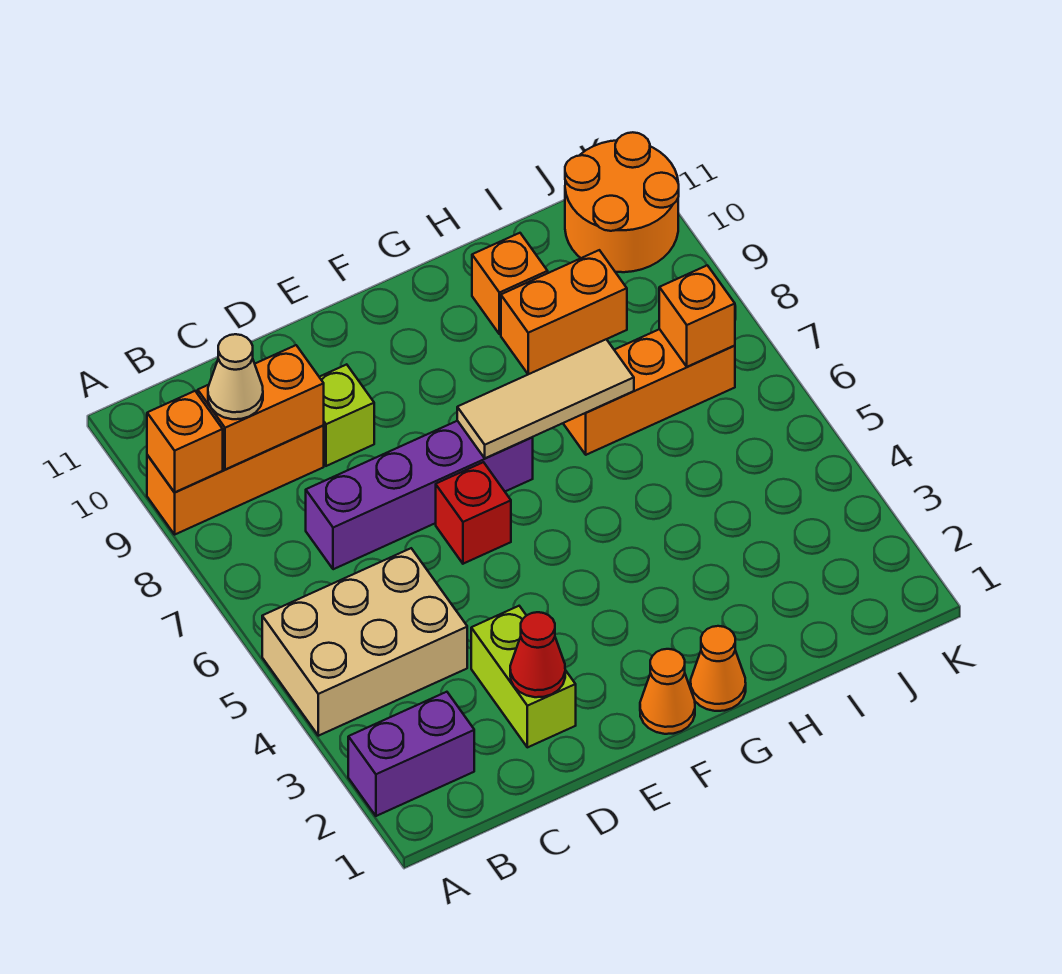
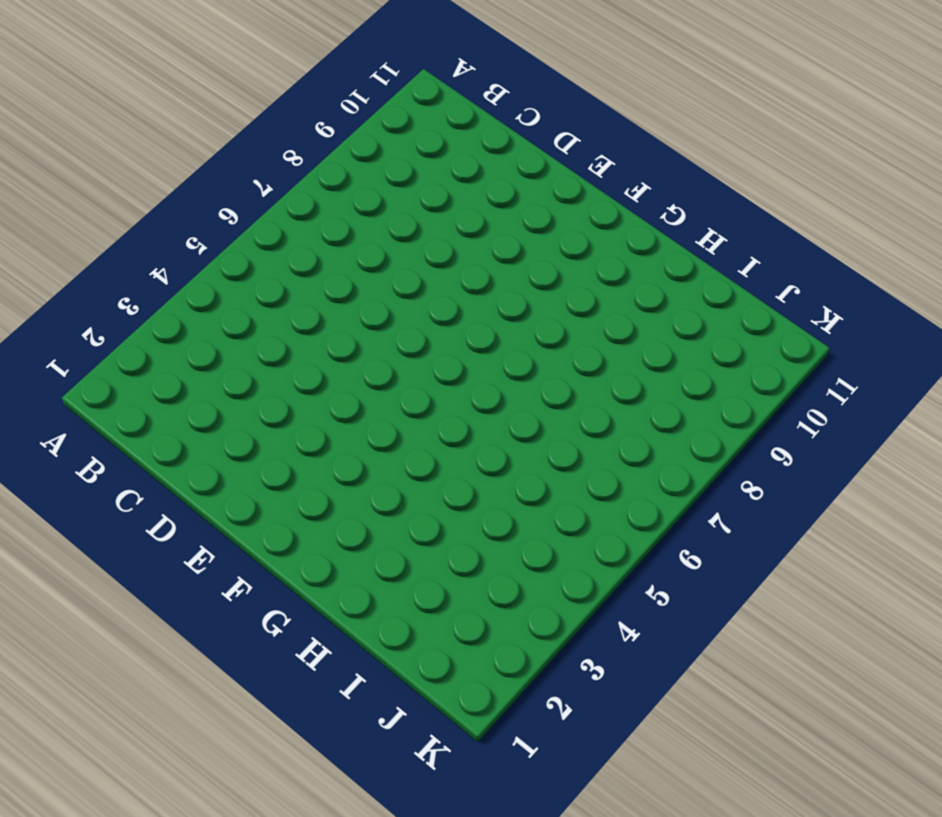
none -> purple 1x2 brick [348,692,474,816]
none -> tan 2x3 brick [262,548,467,736]
none -> orange 1x3 brick [147,426,324,534]

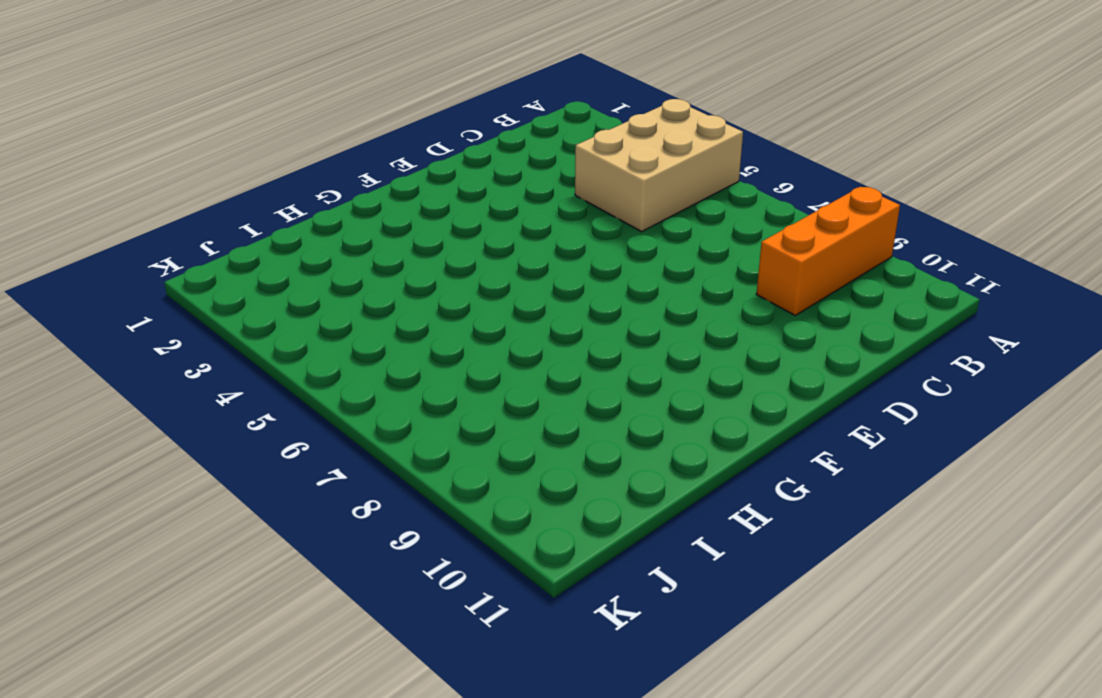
none -> purple 1x2 brick [348,692,474,816]
none -> purple 1x4 brick [306,421,533,569]
none -> lime 1x2 brick [471,606,576,747]

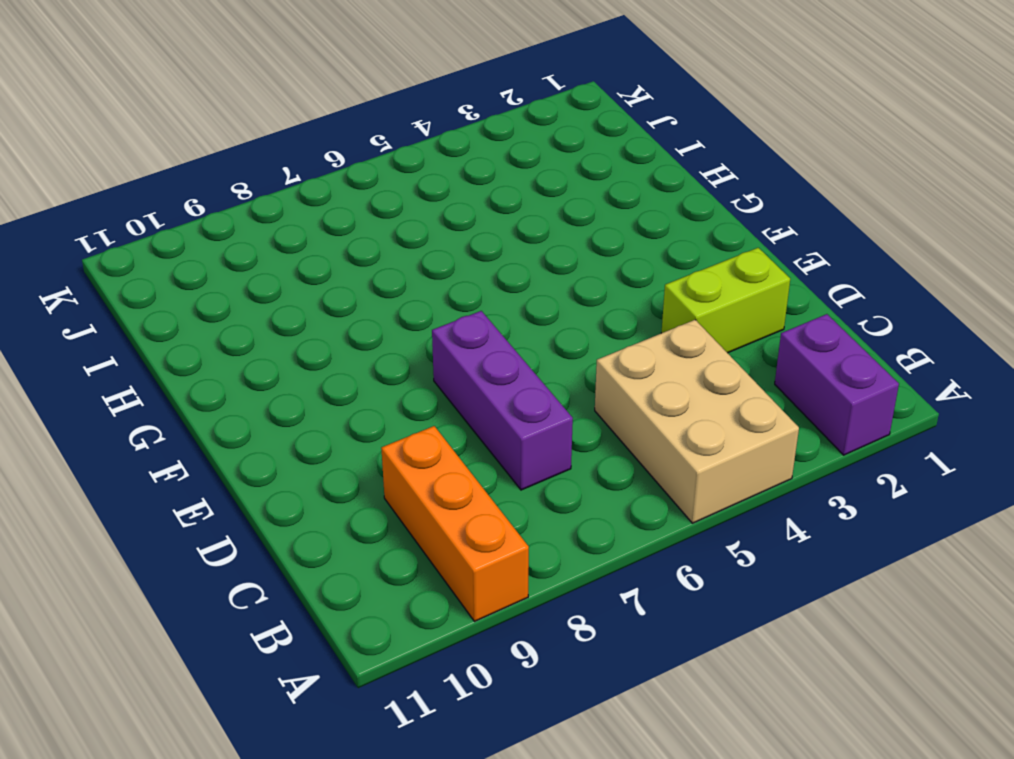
purple 1x3 brick [432,311,573,490] -> purple 1x4 brick [306,421,533,569]
none -> lime 1x1 brick [320,364,374,466]
none -> red 1x1 brick [436,462,511,564]
none -> orange 1x1 cone [640,649,695,734]

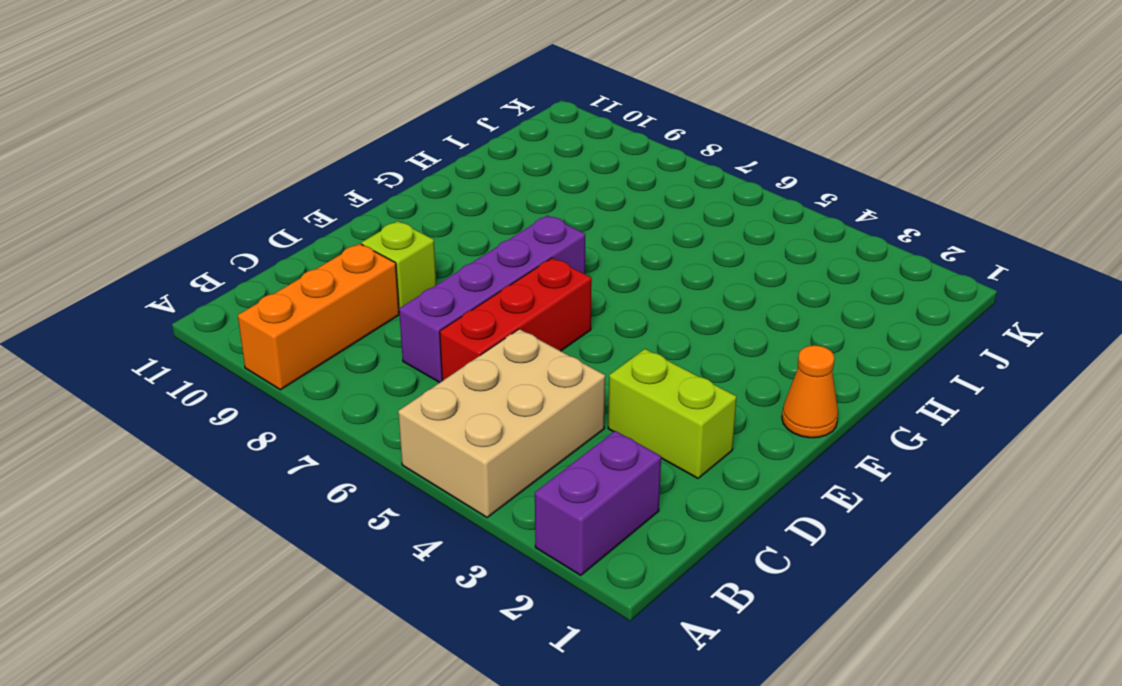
red 1x3 brick [440,258,592,381] -> red 1x1 brick [436,462,511,564]
none -> orange 1x1 cone [691,626,746,711]
none -> orange 1x3 brick [563,329,735,455]
none -> orange 1x2 brick [501,250,627,374]

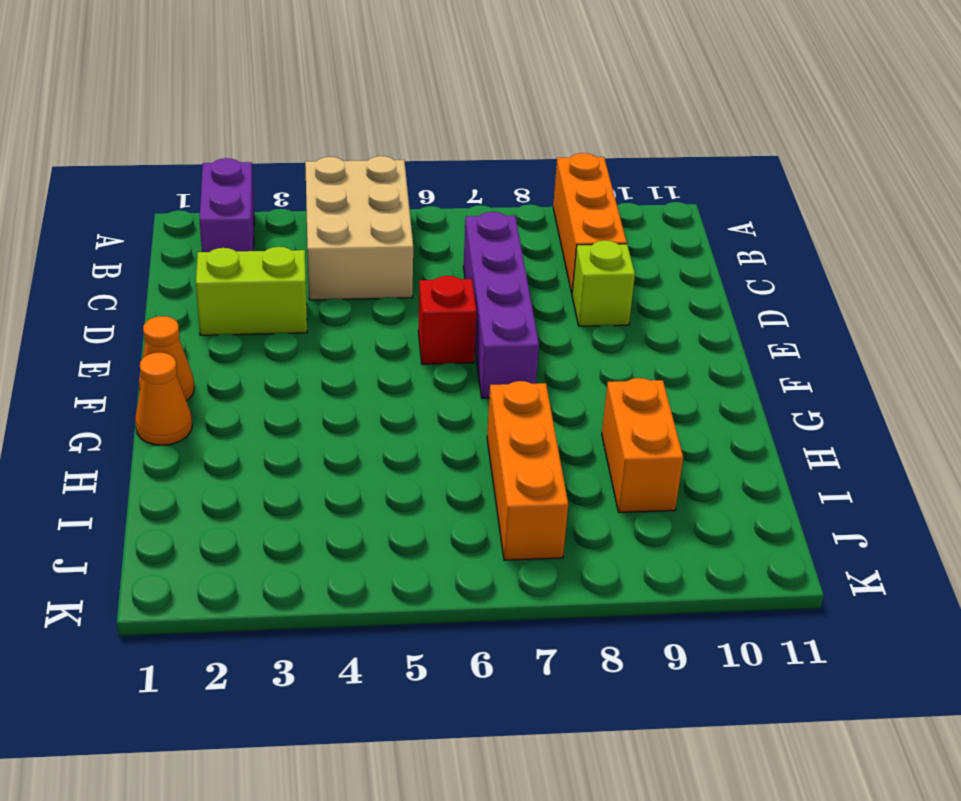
none -> orange 1x1 brick [472,233,548,334]
none -> orange 2x2 round brick [565,132,679,272]
none -> orange 1x1 brick [147,391,223,492]

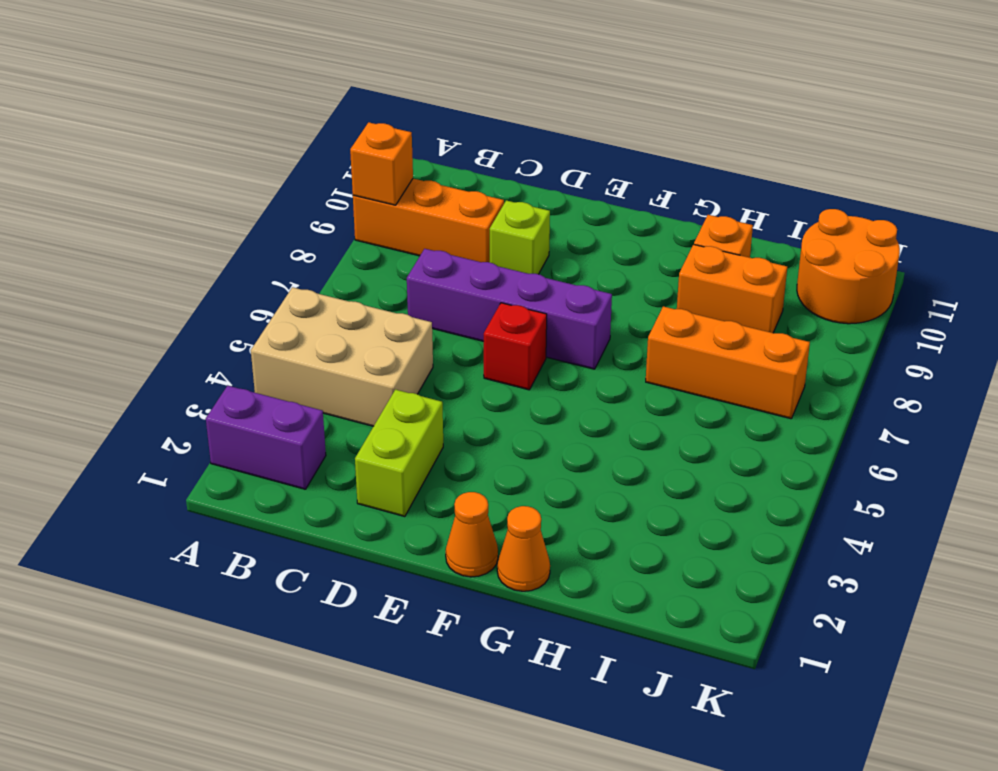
none -> orange 1x2 brick [198,345,324,470]
none -> red 1x1 cone [510,612,565,697]
none -> tan 1x3 tile [457,339,634,458]

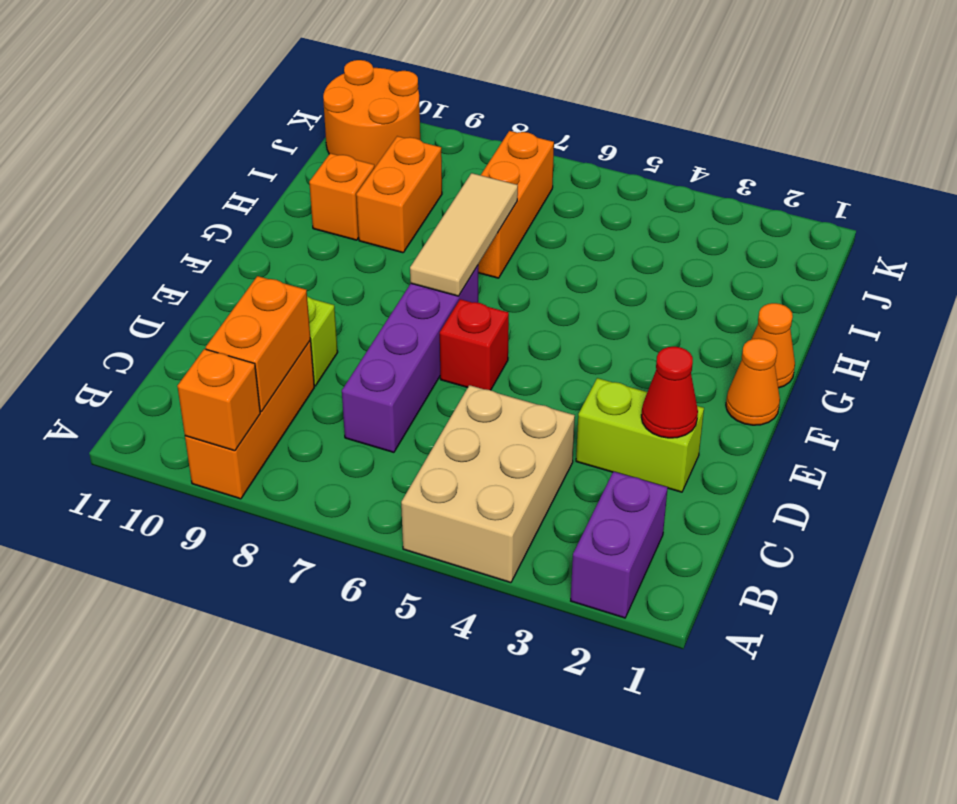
none -> orange 1x1 brick [659,265,735,367]
none -> tan 1x1 cone [208,334,263,419]

